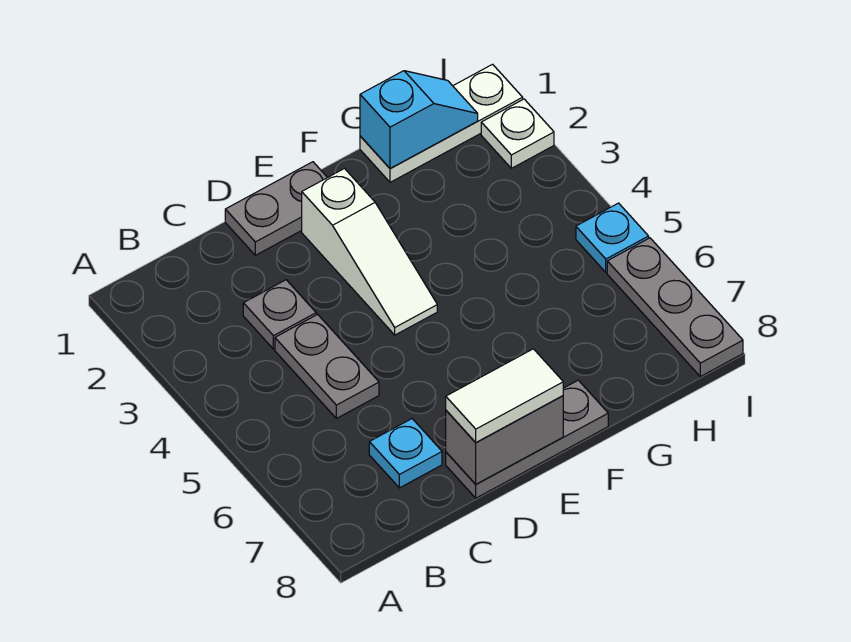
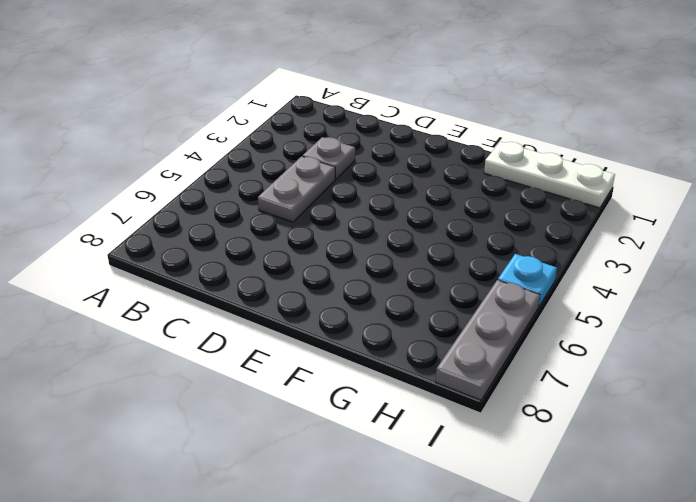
none -> cyan 1x1 plate [369,419,442,488]
none -> grey 1x2 plate [225,162,327,255]
none -> grey 1x3 plate [446,380,608,498]

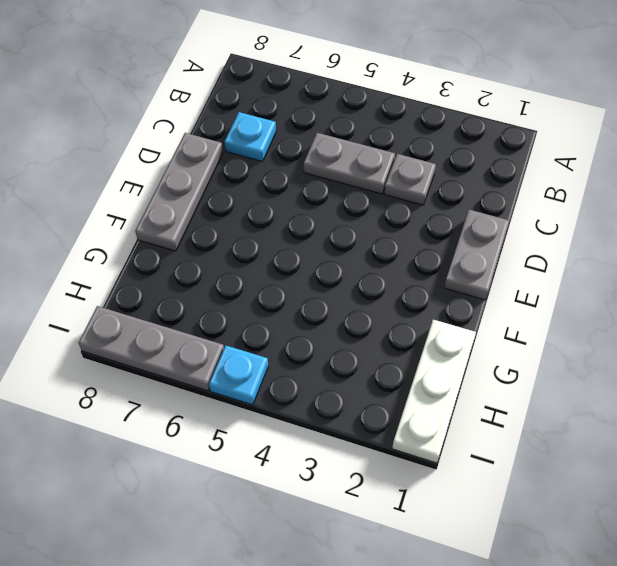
none -> white 1x3 slope [302,169,437,335]
none -> white 1x1 plate [481,99,554,168]
none -> grey 1x2 brick [446,396,563,484]

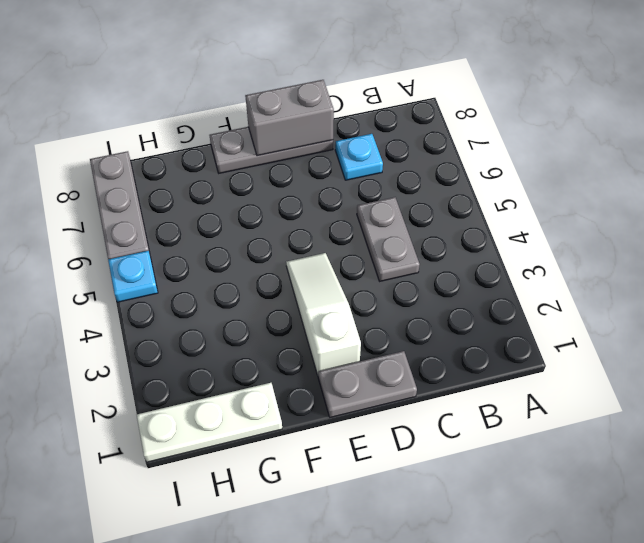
none -> grey 1x1 plate [243,280,316,349]
none -> white 1x1 plate [481,99,554,168]
none -> cyan 1x2 slope [360,71,478,168]

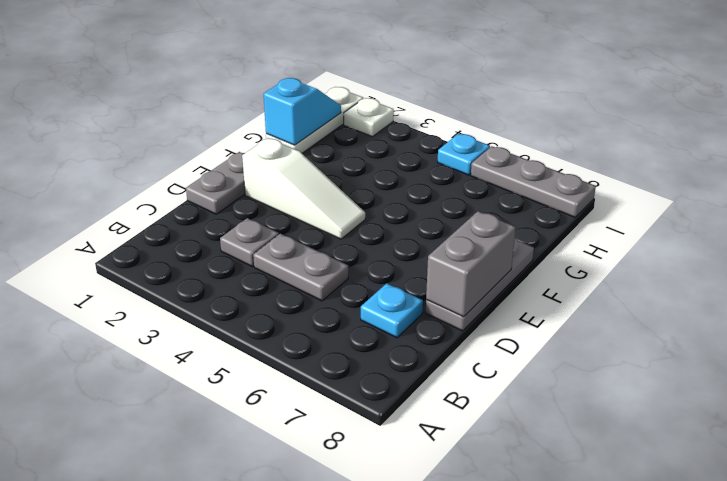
none -> white 1x2 tile [446,349,563,443]

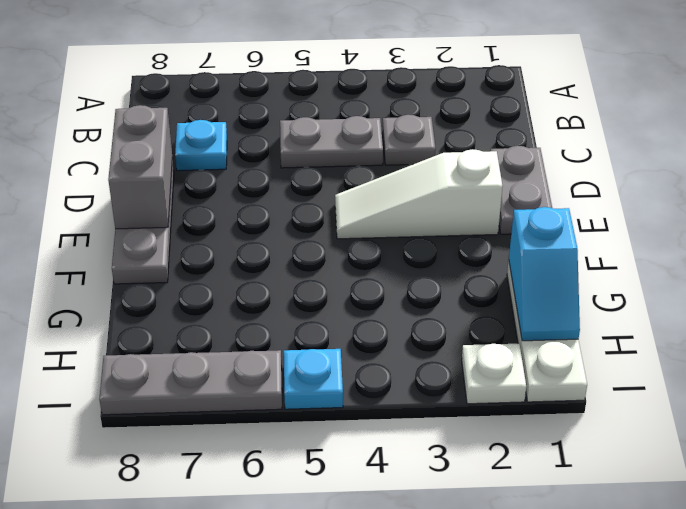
none -> white 1x2 tile [446,349,563,443]

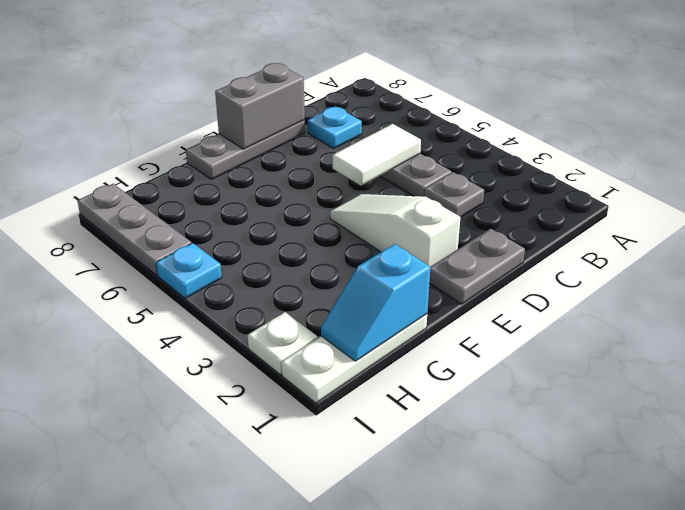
white 1x2 tile [333,124,421,186] -> white 1x2 tile moved to [446,349,563,443]

